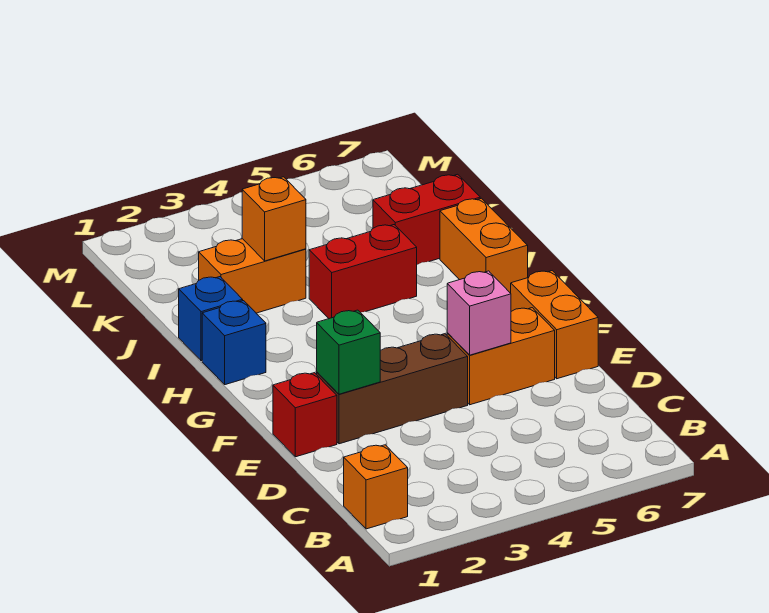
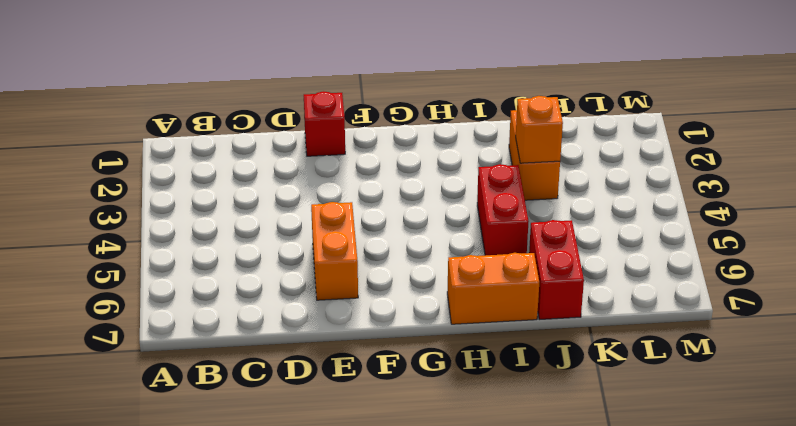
none -> orange 1x1 brick [344,445,408,529]
none -> brown 1x3 brick [316,334,468,444]
none -> orange 1x2 brick [511,271,598,379]

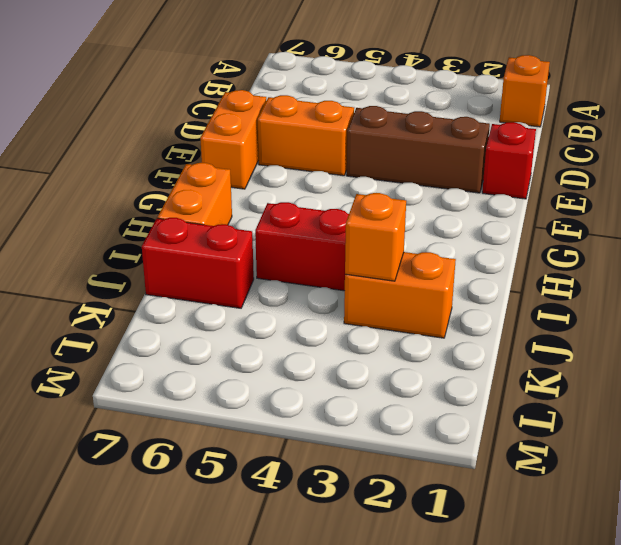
none -> blue 1x1 brick [202,301,266,385]
none -> blue 1x1 brick [179,277,243,361]
none -> green 1x1 brick [317,310,380,394]

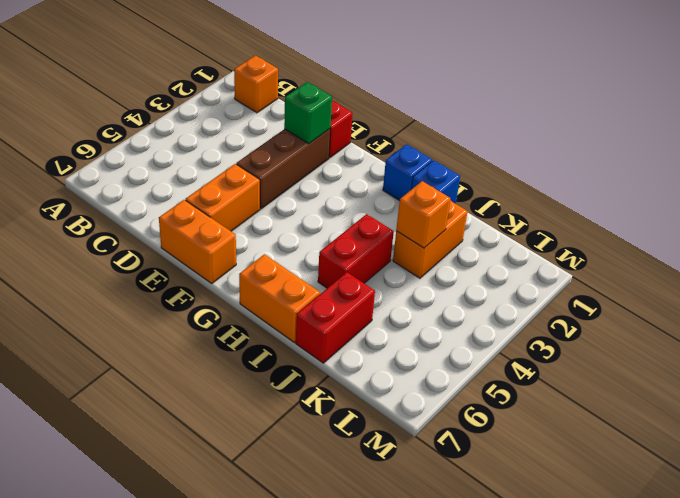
none -> pink 1x1 brick [447,271,511,355]

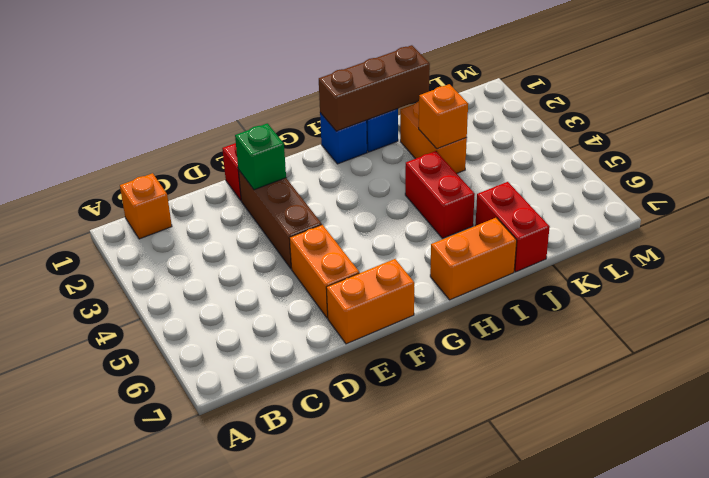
brown 1x3 brick [319,45,430,131] -> none
none -> pink 1x1 brick [447,271,511,355]

